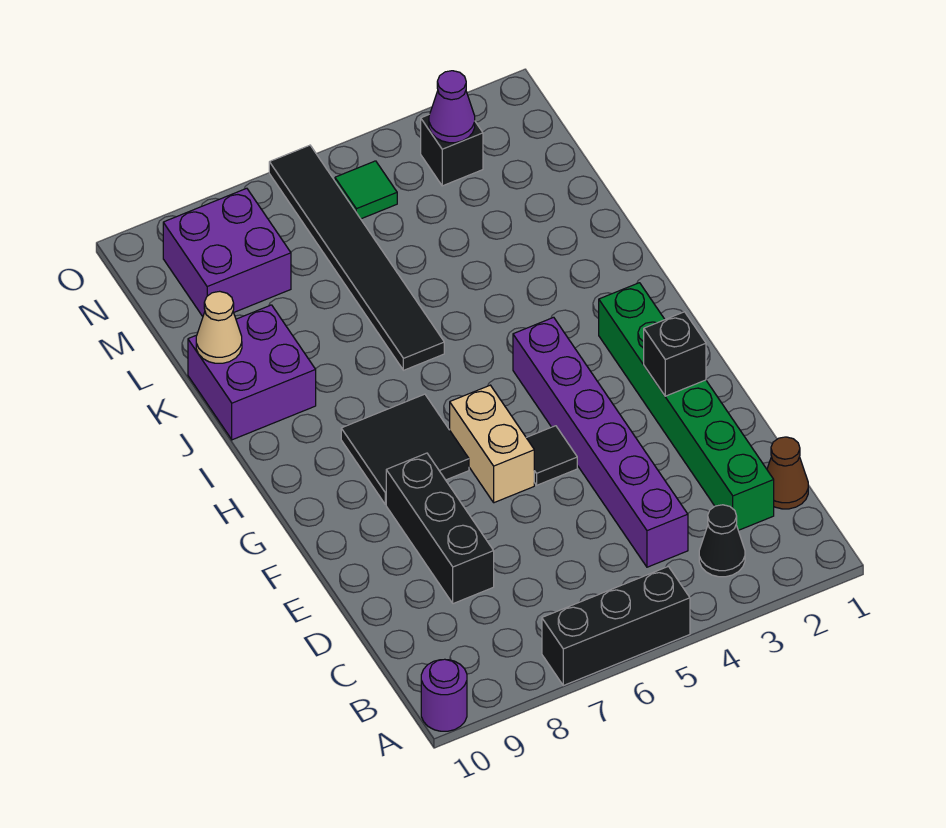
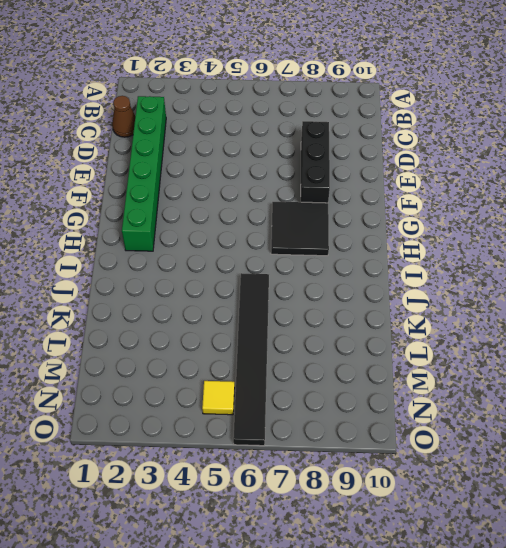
yellow 1x1 tile [202,381,235,415] -> green 1x1 tile [335,161,397,219]
none -> black 1x3 brick [542,566,690,686]
none -> purple 1x1 round brick [421,659,467,731]
none -> black 1x1 cone [699,505,745,577]

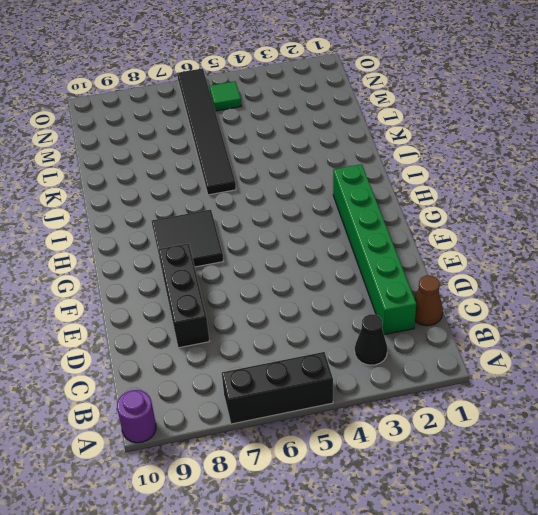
none -> purple 1x6 brick [513,317,688,567]
none -> black 1x1 tile [526,426,577,485]
none -> tan 1x2 brick [450,385,534,503]

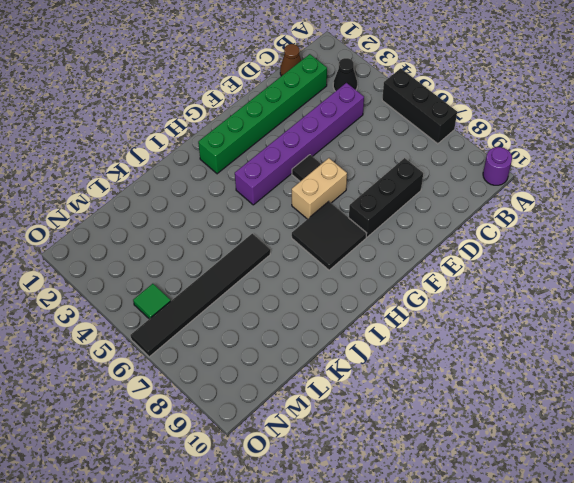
none -> purple 2x2 brick [188,305,316,440]
none -> purple 2x2 brick [163,188,291,316]
none -> black 1x1 brick [421,114,483,186]

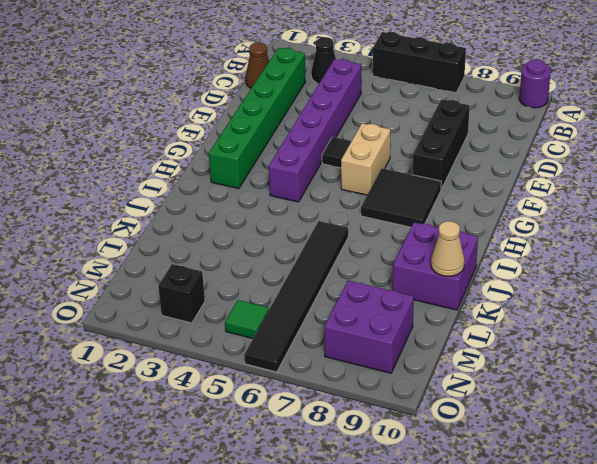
none -> black 1x1 brick [644,312,706,396]
none -> purple 1x1 cone [429,71,475,143]

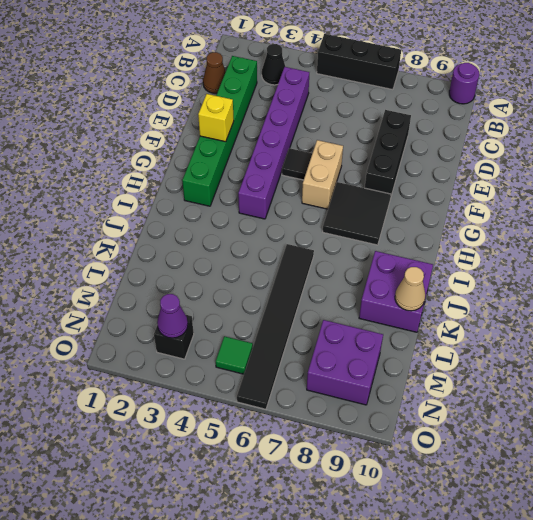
yellow 1x1 brick [198,94,234,142] -> black 1x1 brick [644,312,706,396]

